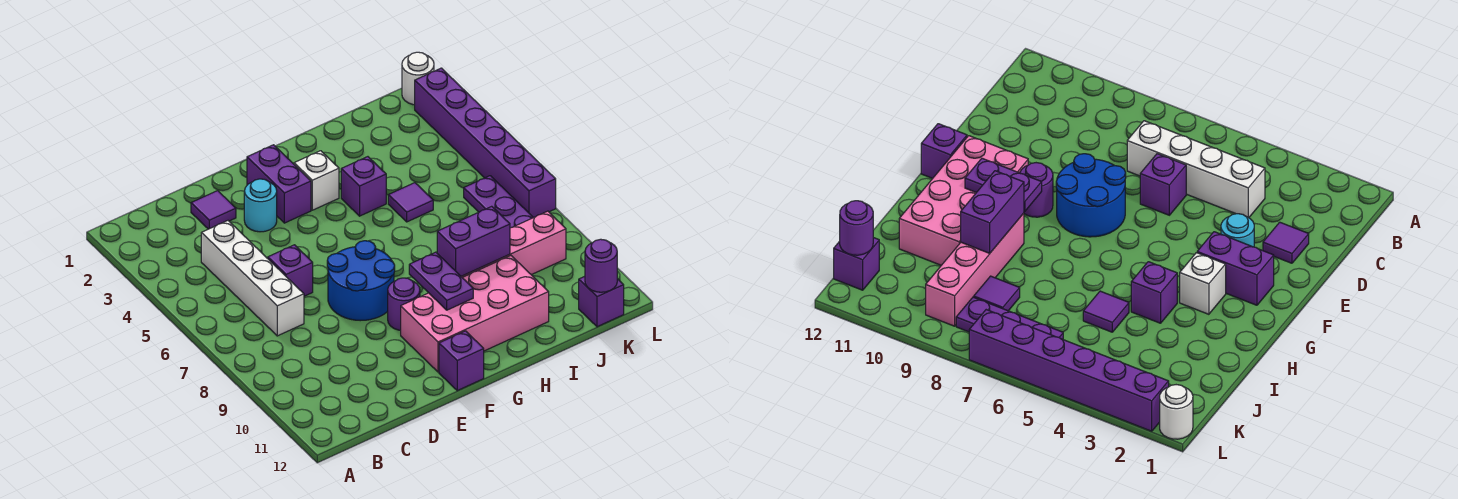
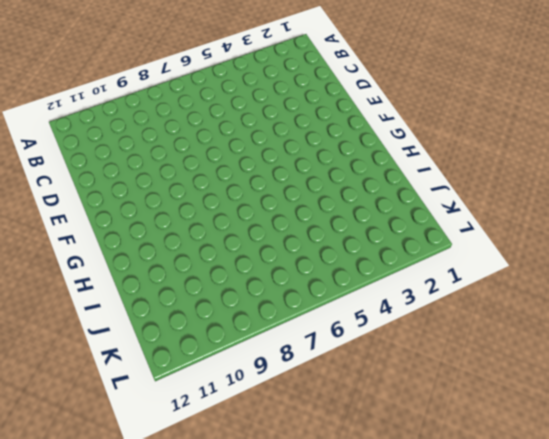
none -> white 1x4 brick [201,221,304,336]
none -> purple 1x1 tile [191,191,236,229]
none -> purple 1x1 brick [268,245,313,296]

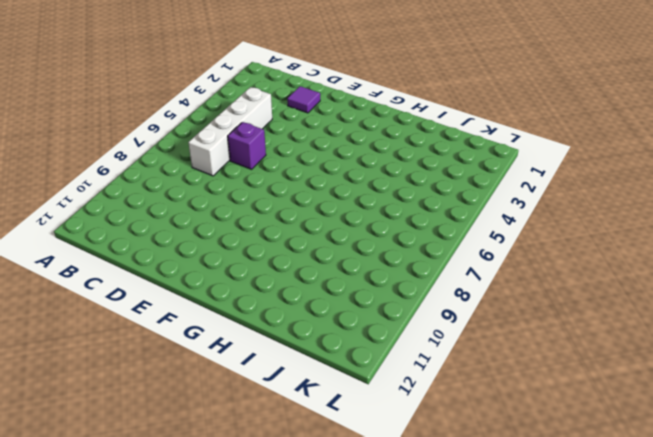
none -> cyan 1x1 round brick [244,179,277,232]
none -> blue 2x2 round brick [327,241,395,321]
none -> purple 1x2 brick [247,145,311,223]

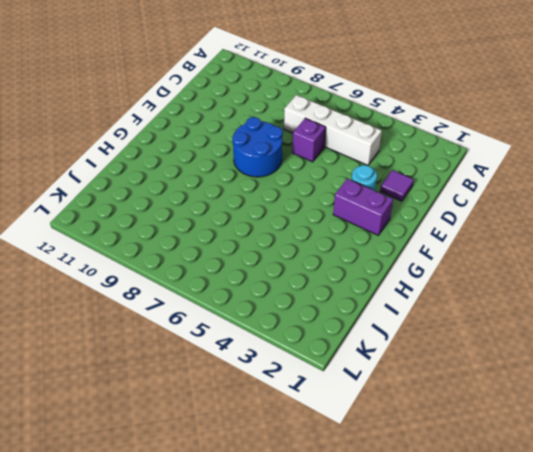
none -> purple 1x1 round brick [388,278,420,330]
none -> pink 2x4 brick [401,256,549,372]
none -> purple 1x1 brick [439,331,484,391]

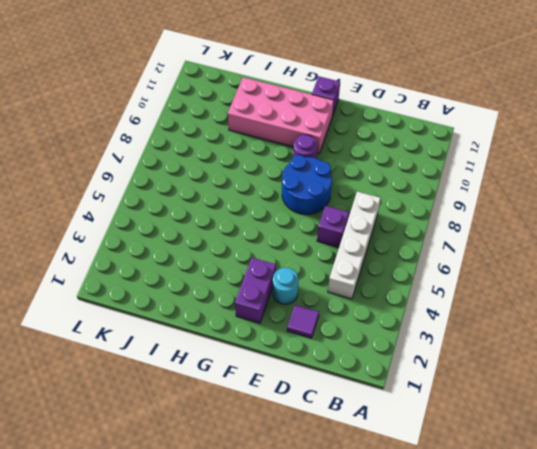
none -> white 1x1 brick [294,151,339,210]
none -> purple 1x1 brick [341,157,386,216]
none -> pink 1x4 brick [461,211,566,277]

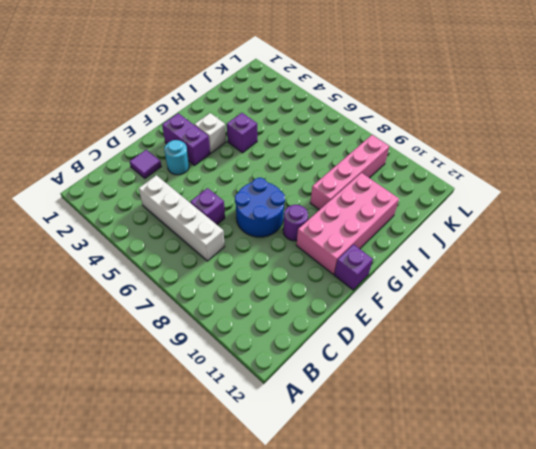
none -> purple 1x1 tile [388,183,433,222]
none -> purple 1x1 tile [974,276,1020,311]
none -> purple 1x3 plate [464,176,533,228]

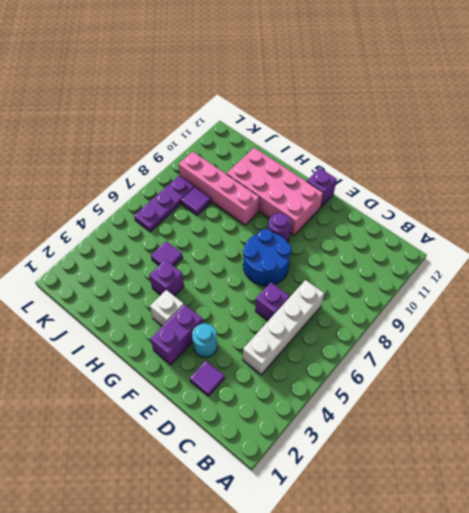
none -> purple 1x1 brick [579,276,624,327]
none -> white 1x1 round brick [402,52,434,105]
none -> purple 1x6 brick [415,68,556,218]

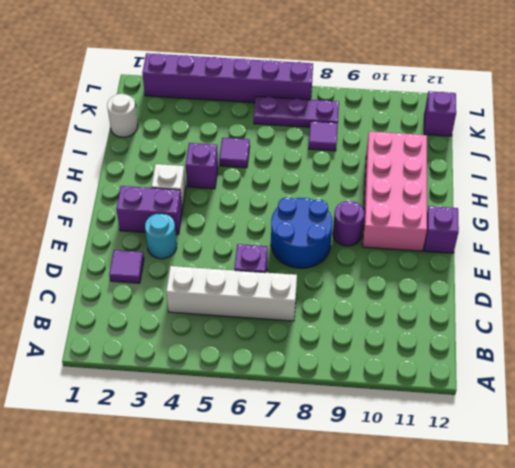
white 1x1 round brick [107,94,138,137] -> white 1x1 round brick moved to [402,52,434,105]
none -> pink 1x4 brick [461,211,566,277]
none -> purple 1x2 plate [409,252,473,310]
none -> purple 1x2 brick [437,206,510,276]

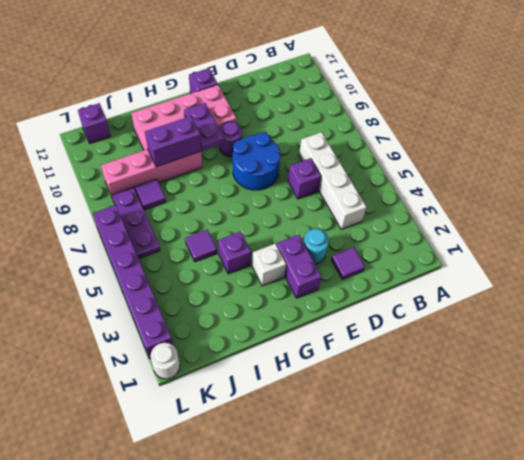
none -> purple 1x1 round brick [585,239,617,292]

